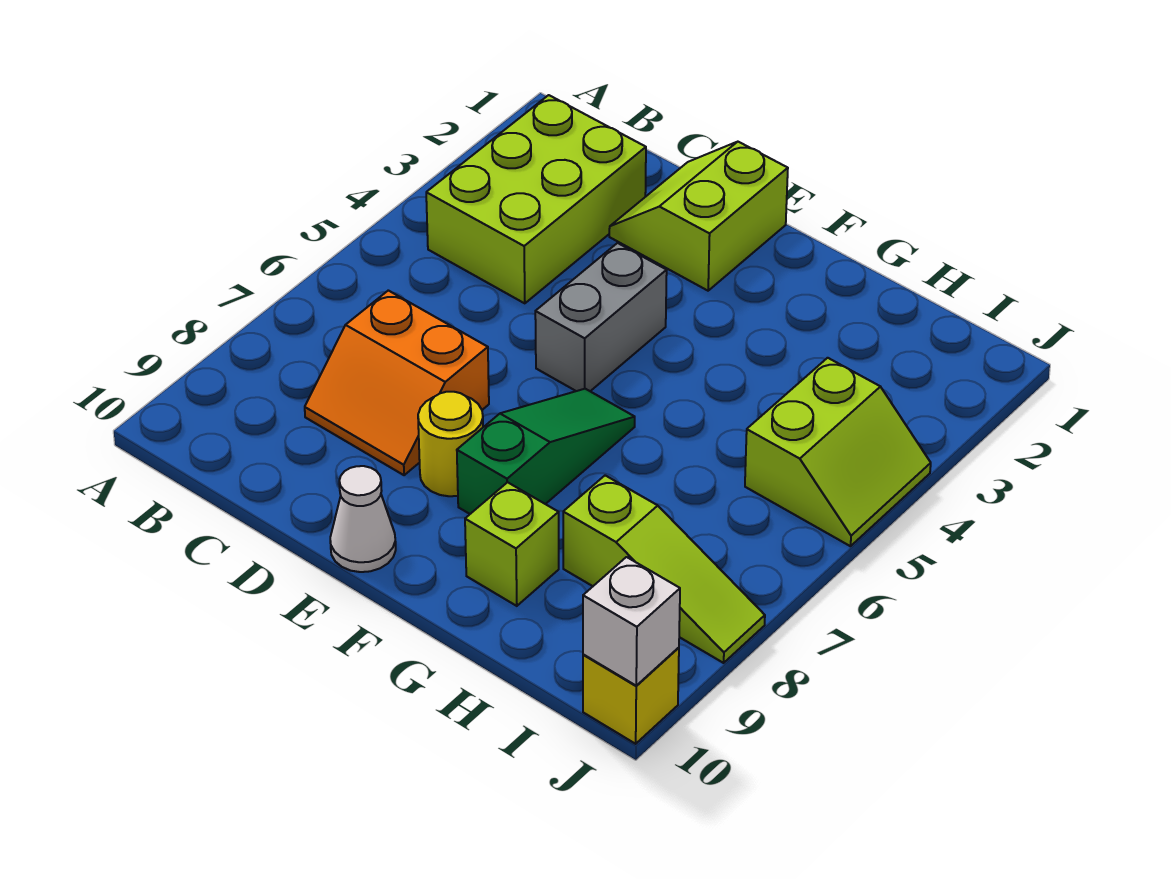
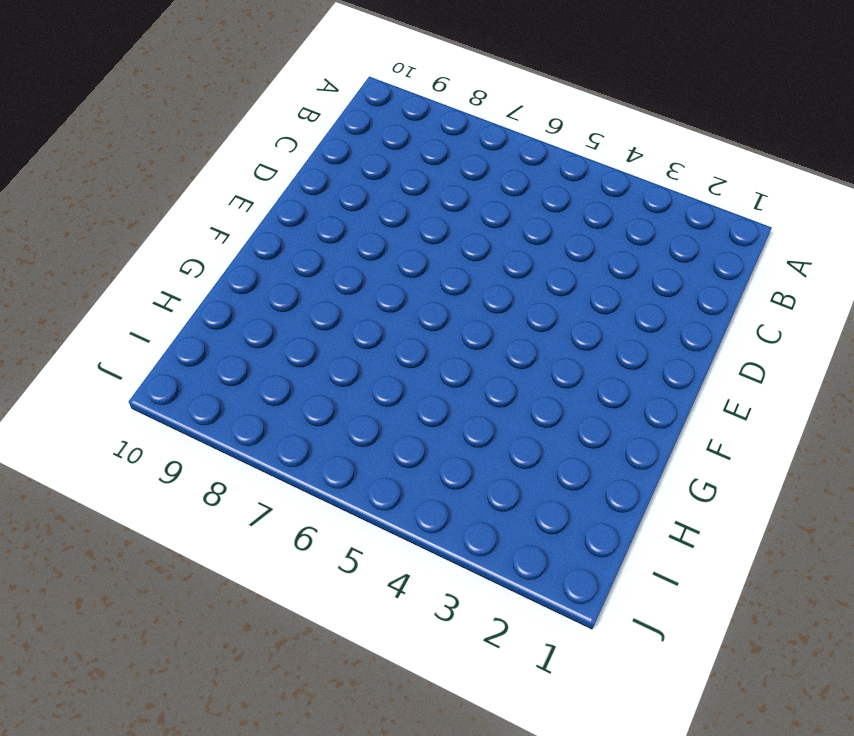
none -> lime 2x3 brick [426,95,646,303]
none -> orange 2x2 slope [305,290,489,475]
none -> lime 2x2 slope [609,142,788,291]

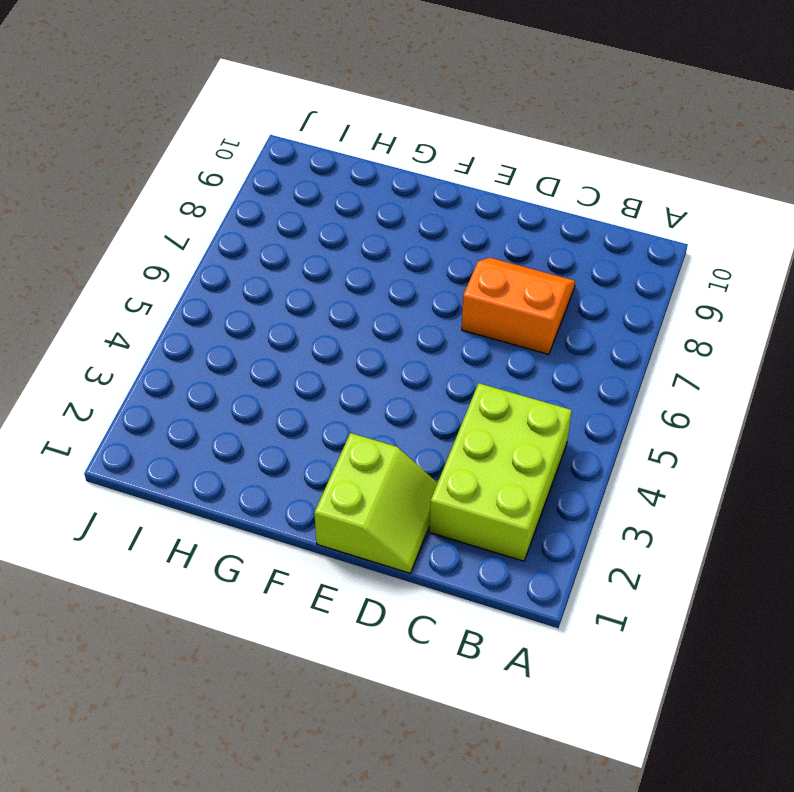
none -> grey 1x2 brick [535,243,667,391]
none -> yellow 1x1 round brick [418,392,483,496]
none -> white 1x1 cone [330,466,396,572]

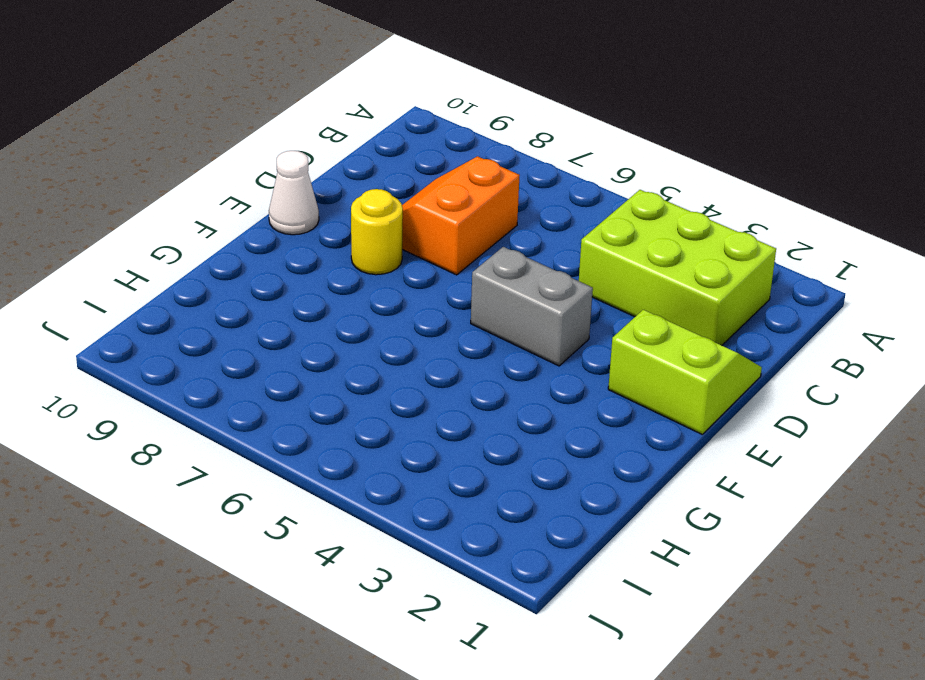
none -> green 1x3 slope [457,389,635,514]
none -> lime 1x1 brick [465,482,559,606]
none -> lime 1x3 slope [563,475,765,663]

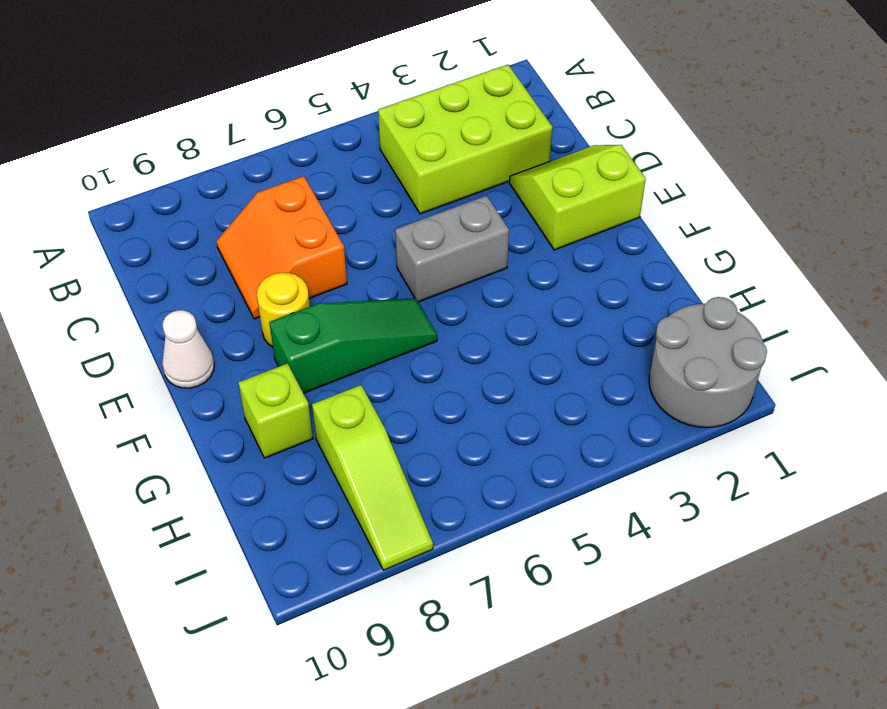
grey 2x2 round brick [649,297,767,428] -> none
none -> lime 2x2 slope [745,358,931,546]
none -> yellow 1x1 brick [583,648,679,744]
none -> white 1x1 brick [583,557,680,685]

